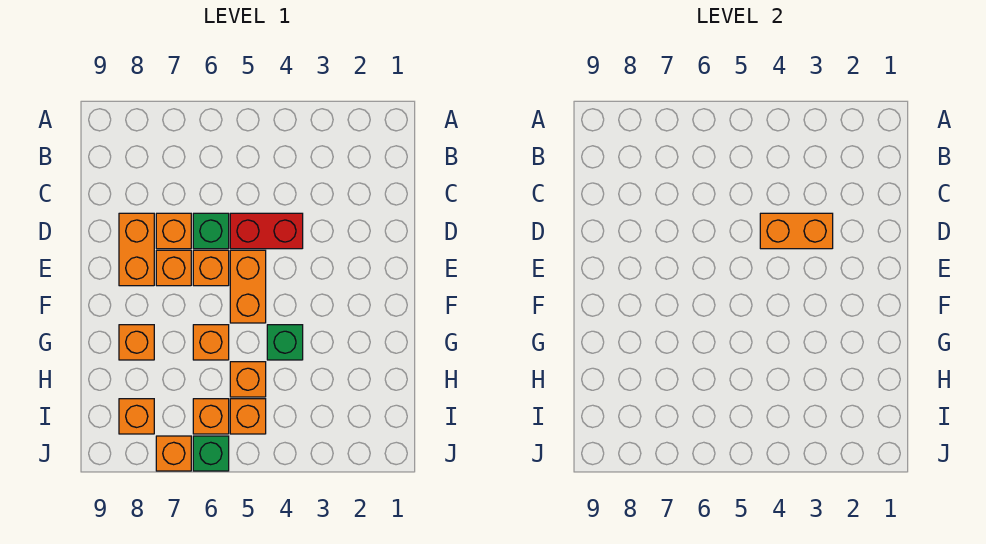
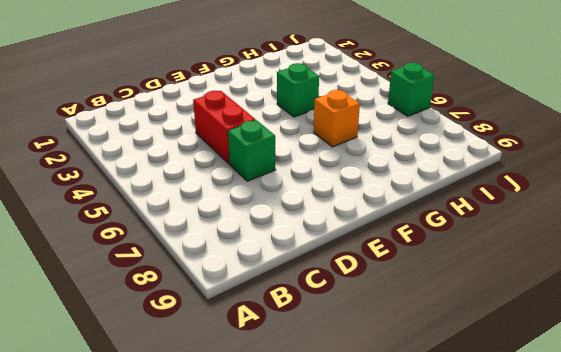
none -> orange 1x1 brick [156,213,191,249]
none -> orange 1x2 brick [119,213,154,286]
none -> orange 1x2 brick [230,250,266,323]

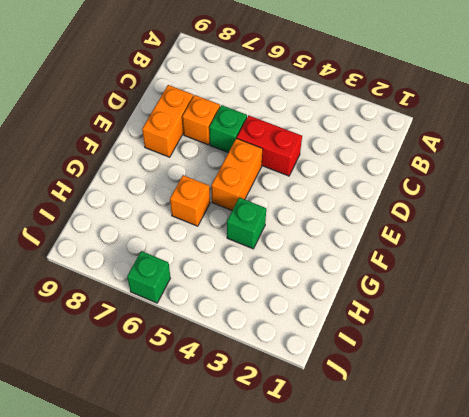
none -> orange 1x1 brick [193,250,229,286]
none -> orange 1x1 brick [156,250,191,286]
none -> orange 1x1 brick [119,325,154,360]

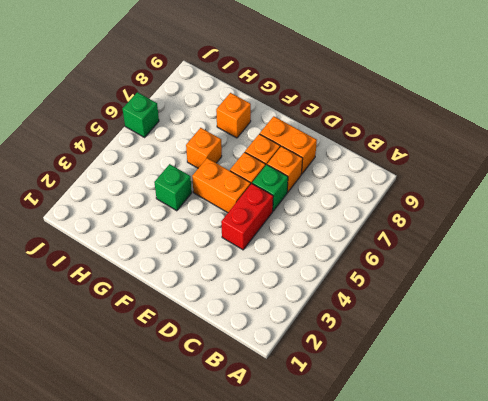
none -> orange 1x1 brick [230,362,266,397]
none -> orange 1x1 brick [230,399,266,434]
none -> orange 1x1 brick [193,399,229,434]

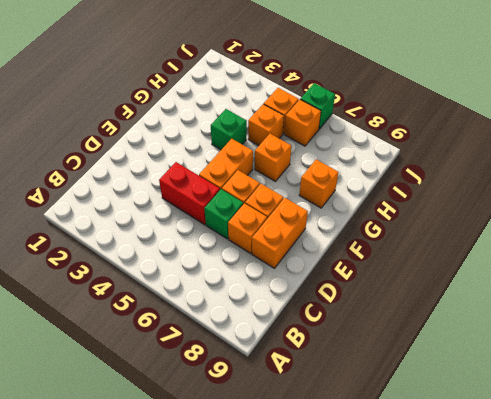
none -> orange 1x1 brick [119,399,154,434]
none -> orange 1x1 brick [156,436,191,471]
none -> orange 1x2 brick [760,213,833,249]

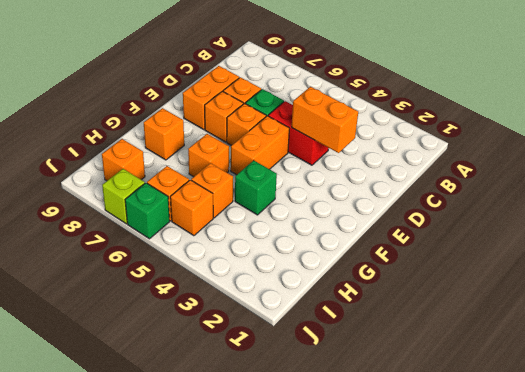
lime 1x1 brick [102,169,145,224] -> orange 1x1 brick [156,436,191,471]

